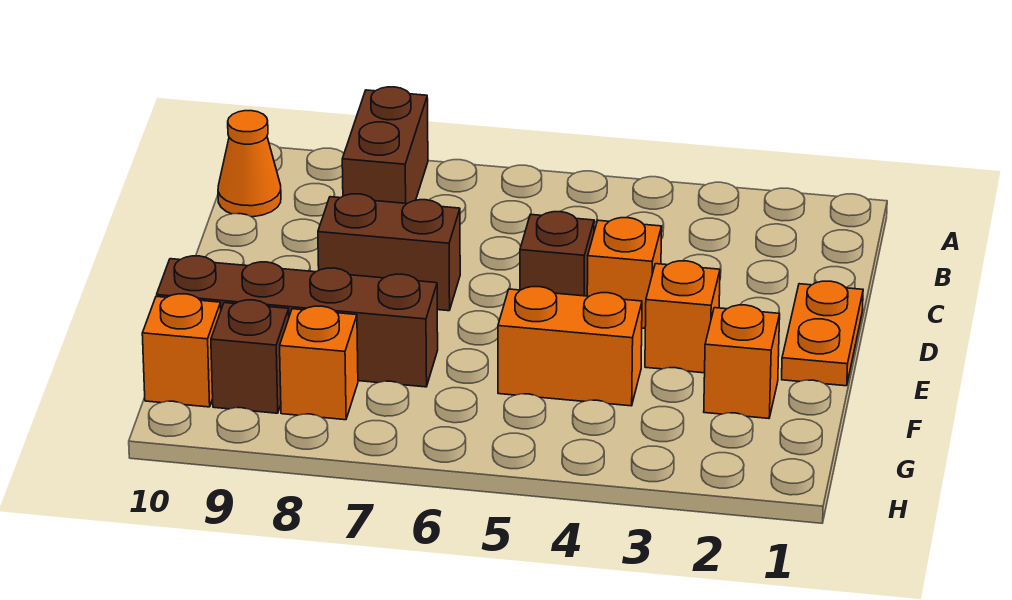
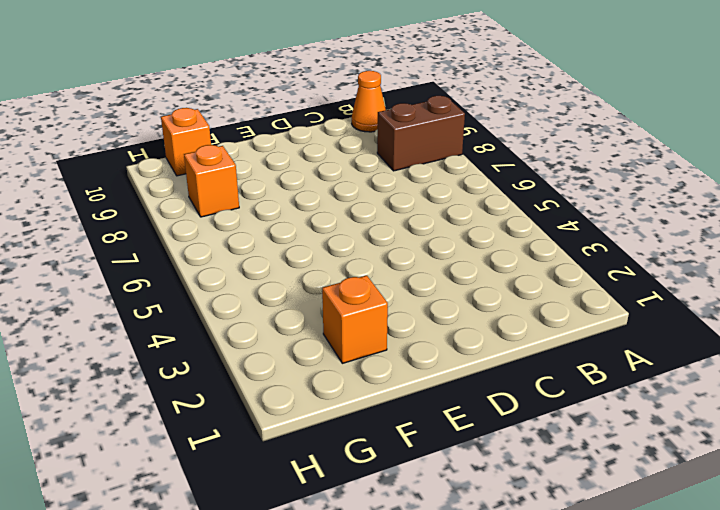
none -> orange 1x2 plate [782,281,863,386]
none -> orange 1x1 brick [587,218,662,328]
none -> brown 1x1 brick [520,212,594,296]

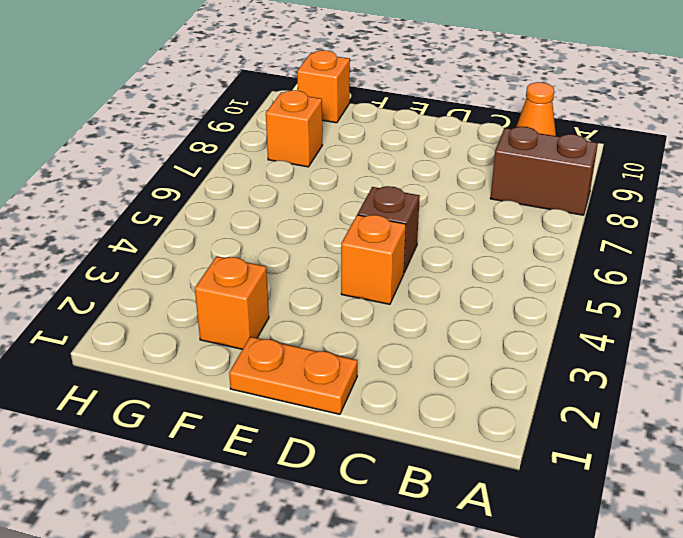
none -> brown 1x2 brick [318,194,460,311]
none -> orange 1x1 brick [645,261,720,373]
none -> orange 1x2 brick [498,287,642,406]

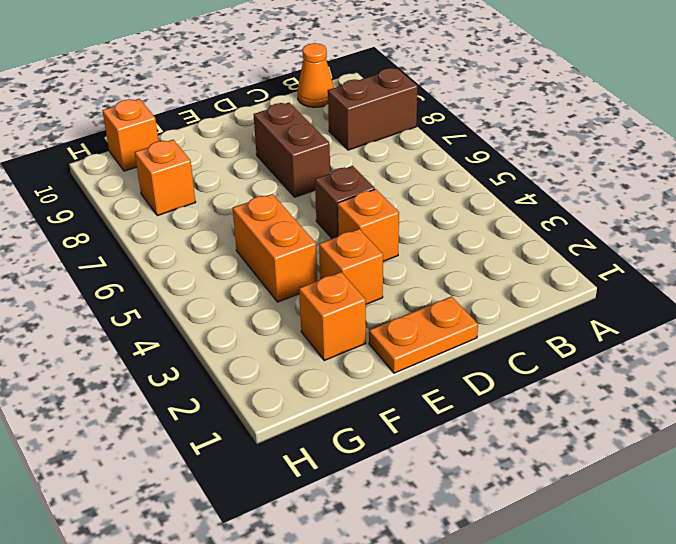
none -> brown 1x4 brick [157,256,438,387]
none -> brown 1x1 brick [211,300,289,413]

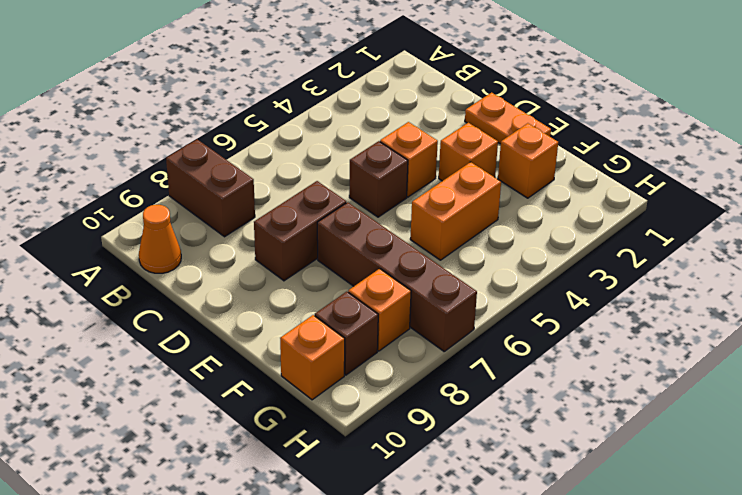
brown 1x4 brick [317,202,477,351] -> brown 1x4 brick turned to [157,256,438,387]

